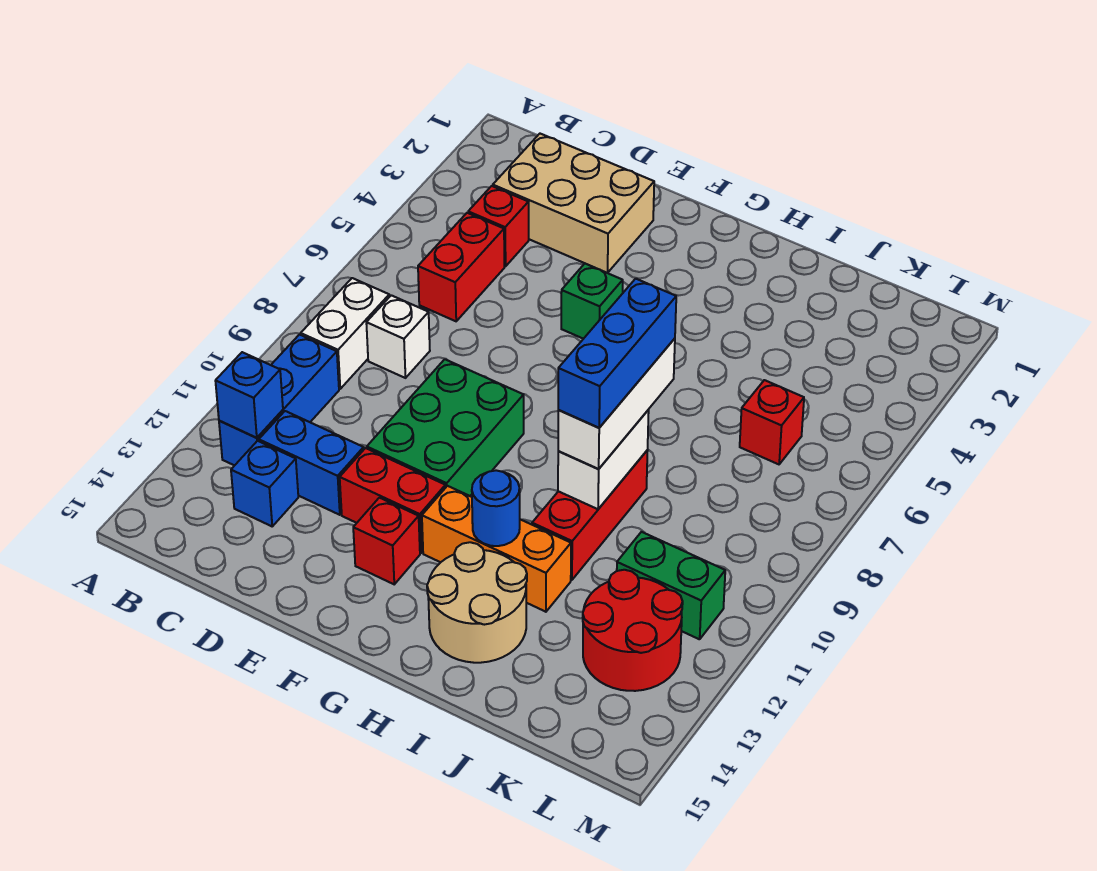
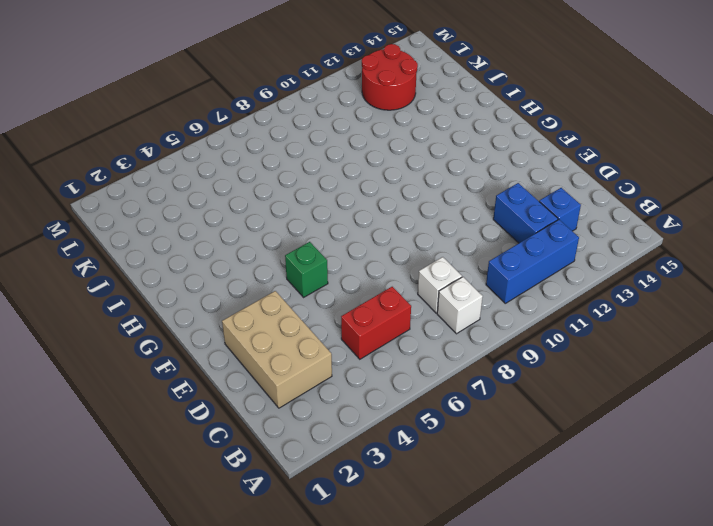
white 1x1 brick [437,277,483,334] -> white 1x2 brick [301,278,389,389]
none -> red 1x1 brick [468,186,529,266]
none -> green 2x3 brick [367,359,524,496]
none -> red 1x2 brick [340,448,445,553]

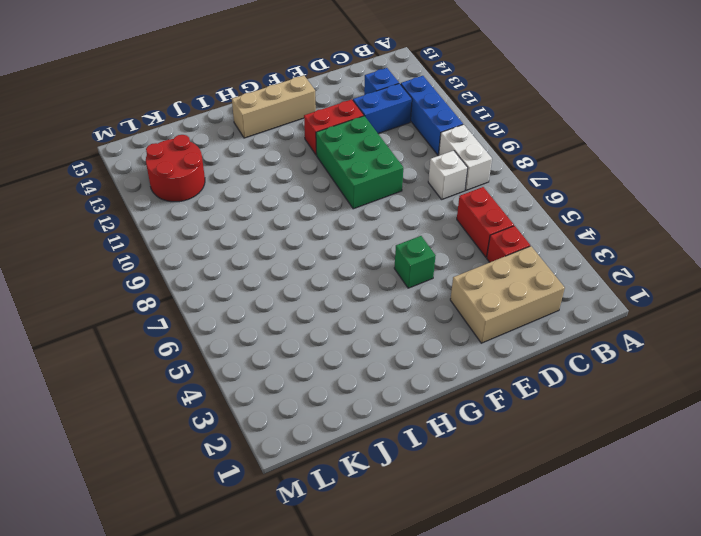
tan 1x3 brick [232,75,316,138] -> tan 2x2 round brick [427,542,527,663]
none -> red 1x1 brick [353,498,420,584]
none -> orange 1x3 brick [422,486,571,612]
none -> red 1x3 brick [532,450,648,580]

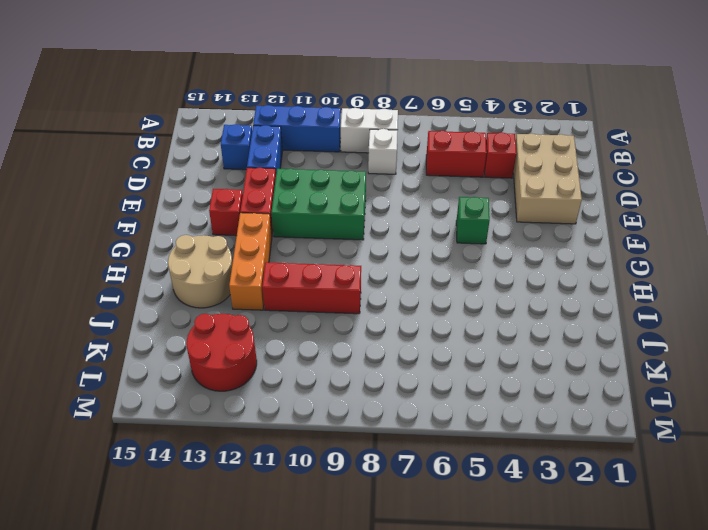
none -> red 1x1 brick [740,380,804,464]
none -> green 1x2 brick [617,532,725,639]
none -> blue 1x1 brick [215,352,283,438]

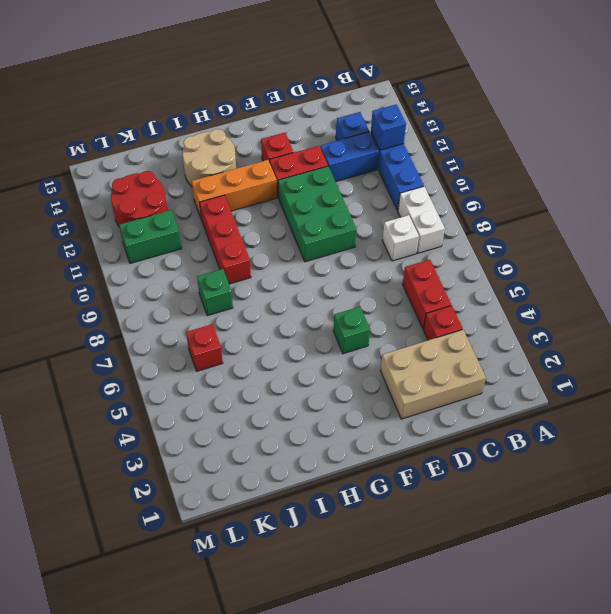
green 1x1 brick [197,269,233,316] -> none
none -> blue 1x1 round brick [472,470,520,546]
none -> white 1x2 brick [558,410,649,509]
none -> white 1x3 brick [558,338,675,469]

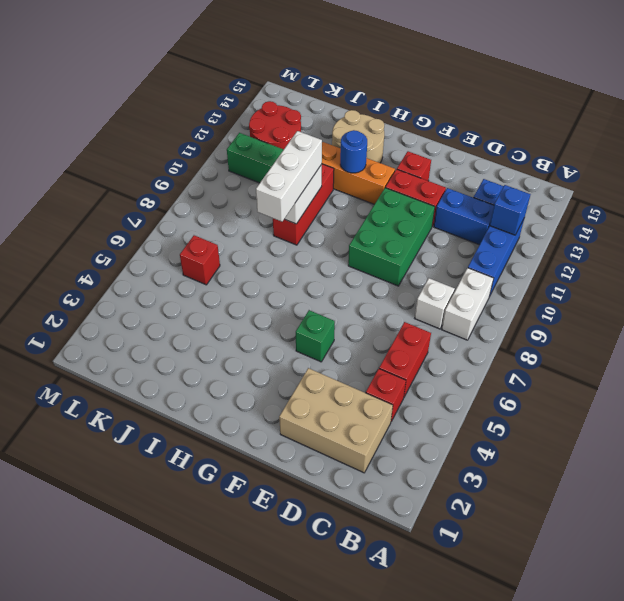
none -> blue 1x3 brick [558,279,676,428]

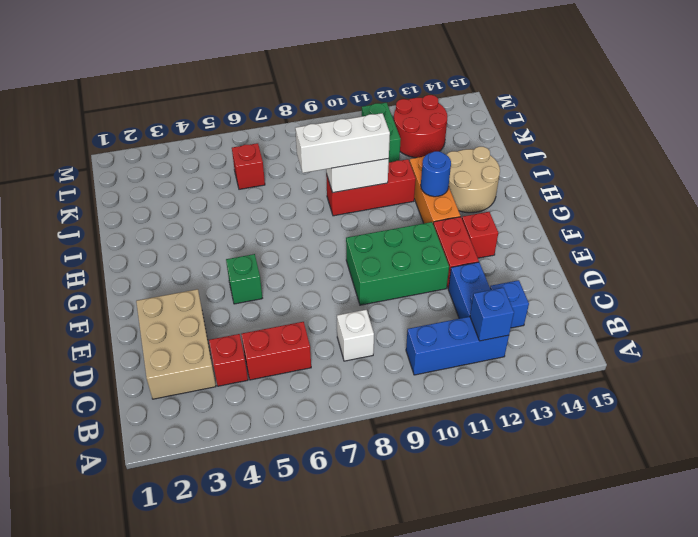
none -> white 1x2 brick [301,278,389,389]
none -> blue 1x3 brick [558,279,676,428]

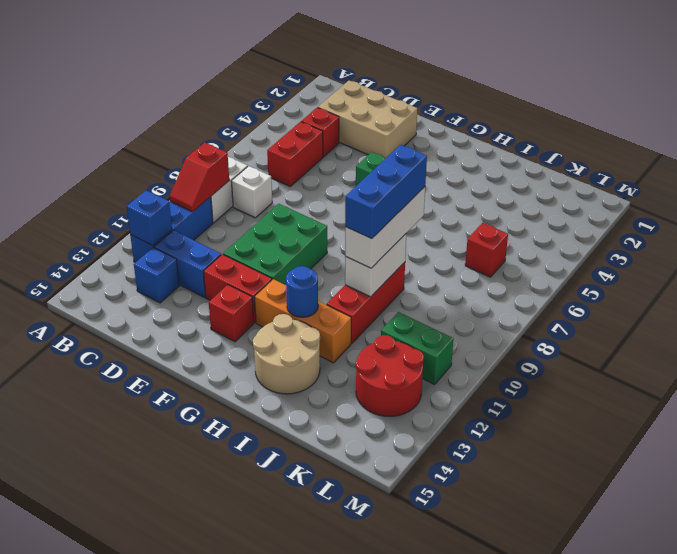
red 1x2 slope [170,143,229,212] -> none

